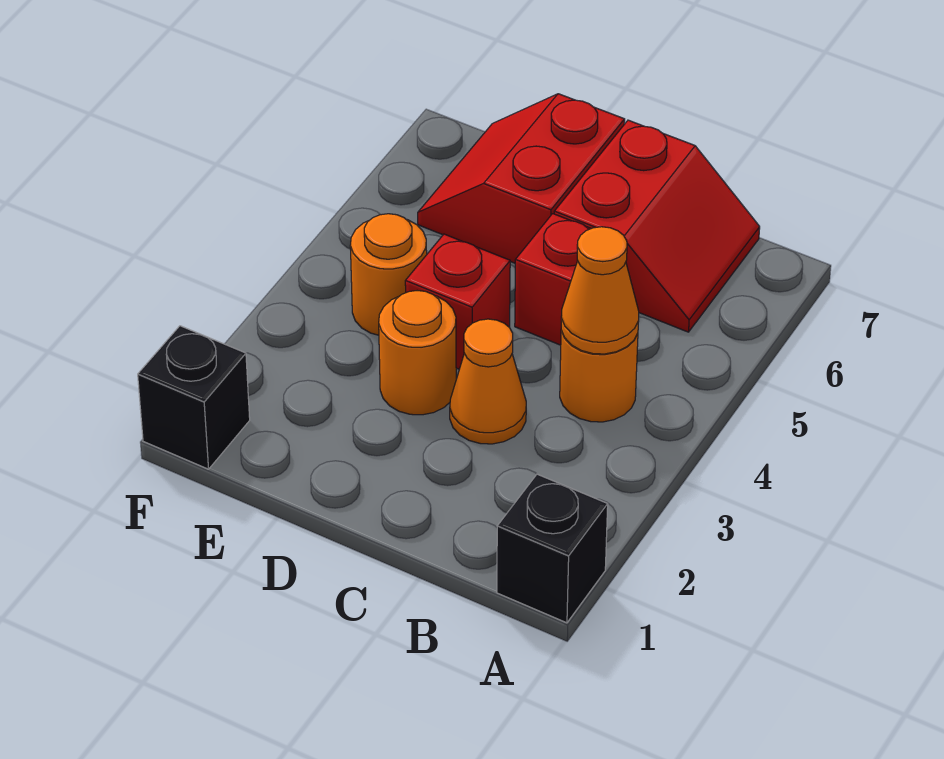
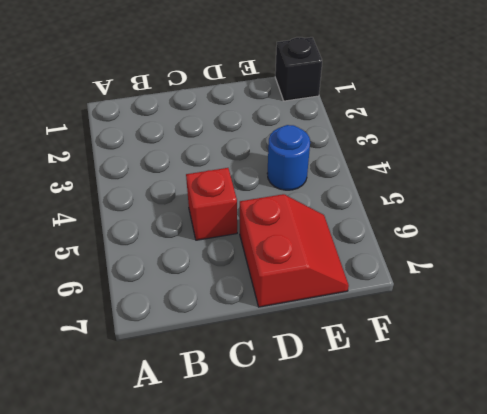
blue 1x1 round brick [267,125,310,190] -> orange 1x1 round brick [350,214,427,335]
none -> black 1x1 brick [497,474,608,623]
none -> orange 1x1 round brick [560,331,638,422]

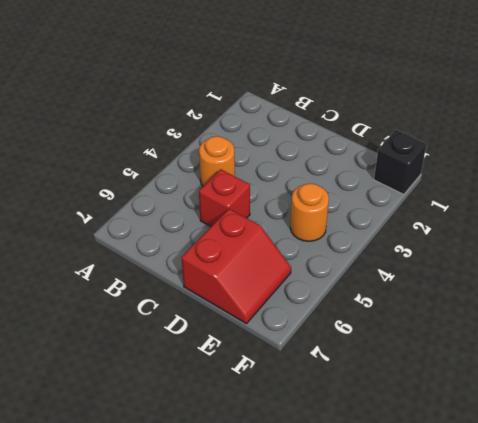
none -> black 1x1 brick [497,474,608,623]
none -> red 2x2 slope [554,120,760,332]

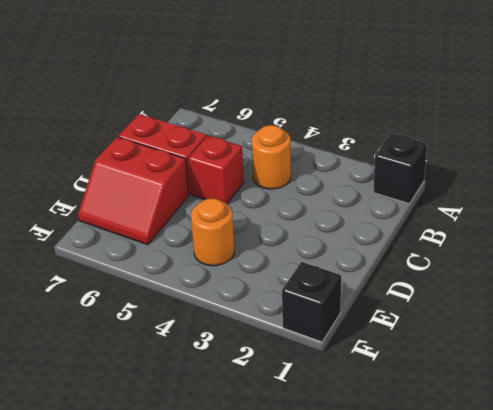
none -> orange 1x1 cone [450,319,526,444]
none -> orange 1x1 round brick [379,291,456,415]

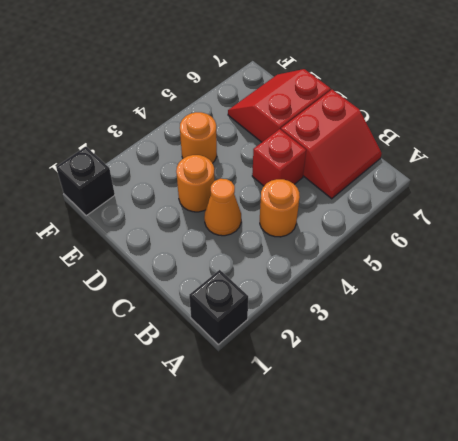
none -> red 1x1 brick [405,234,510,369]
none -> orange 1x1 cone [561,227,639,354]

